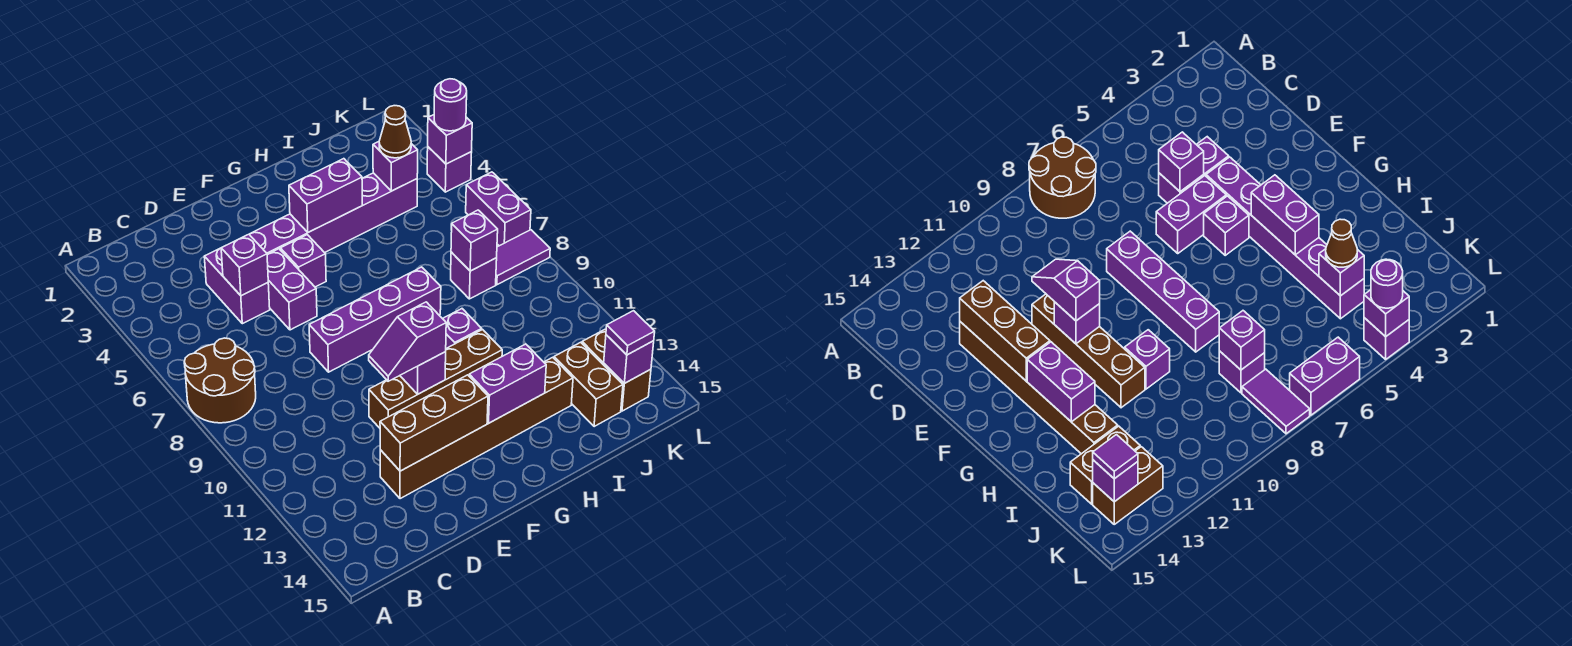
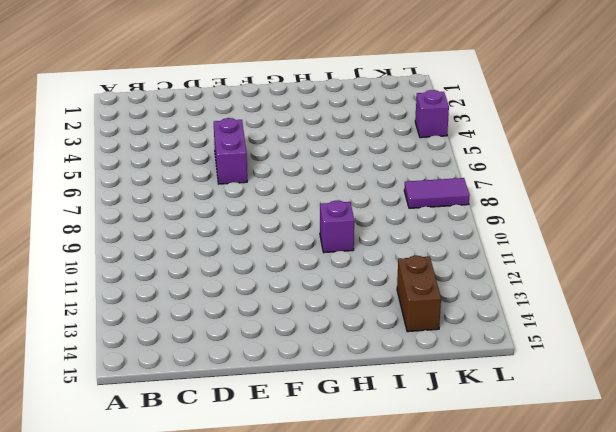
none -> brown 2x2 round brick [184,338,256,423]
none -> purple 1x2 brick [204,248,270,324]
none -> brown 1x6 brick [380,357,573,499]

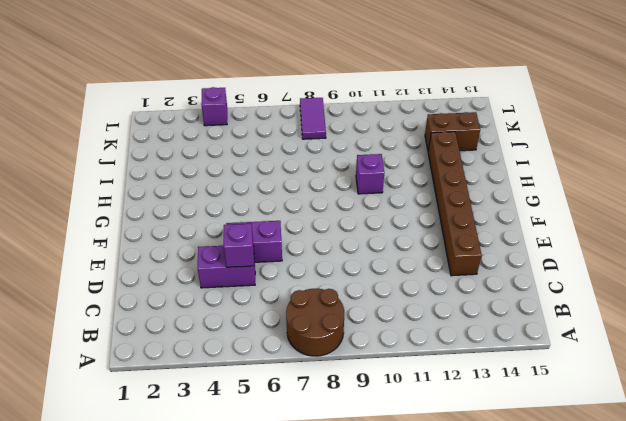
none -> purple 1x6 brick [249,173,417,255]
none -> purple 1x4 brick [309,267,441,372]
none -> brown 1x4 brick [369,330,502,428]

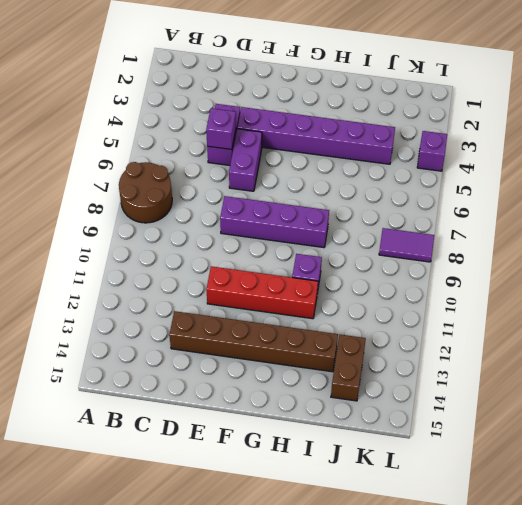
red 1x4 brick [206,266,318,319] -> brown 1x4 brick [369,330,502,428]
none -> purple 1x1 brick [280,235,326,287]
none -> purple 1x1 brick [451,252,497,299]
none -> brown 1x2 brick [582,329,651,411]

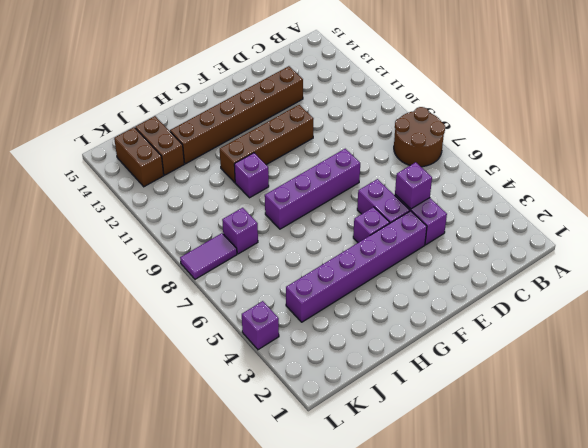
none -> purple 1x2 brick [466,172,531,246]
none -> brown 1x3 brick [380,375,488,471]
none -> purple 1x1 brick [400,352,446,394]

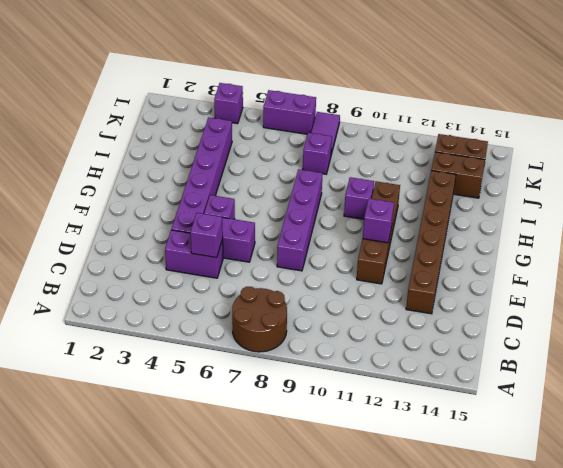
none -> brown 1x3 brick [380,375,488,471]
none -> purple 1x2 brick [289,159,362,232]
none -> purple 1x2 brick [469,344,546,423]

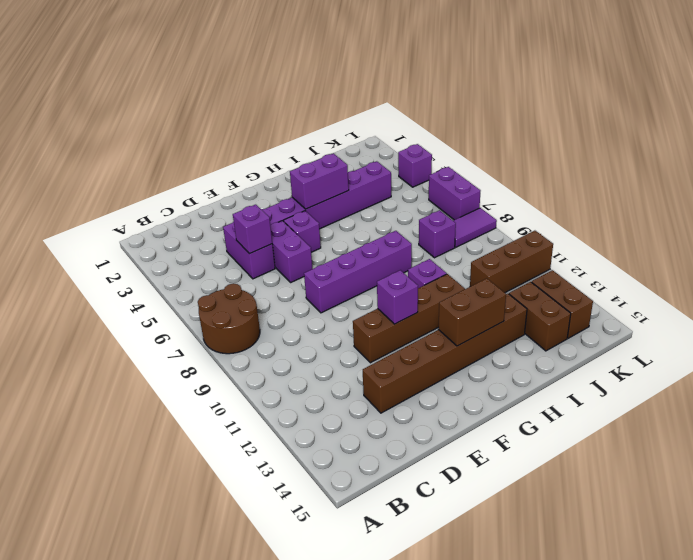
brown 1x2 brick [438,278,506,346] -> purple 1x2 brick [469,344,546,423]
brown 1x3 brick [470,231,553,293] -> brown 1x3 brick moved to [380,375,488,471]
none -> purple 1x1 brick [373,142,418,191]
none -> purple 1x1 brick [451,210,498,271]
none -> purple 1x1 brick [604,335,654,383]

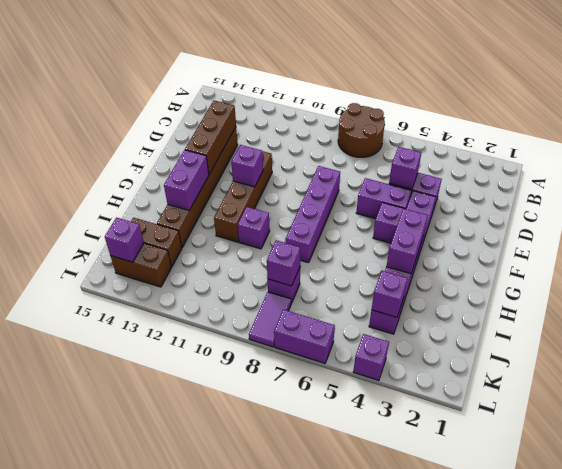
none -> purple 1x1 brick [428,115,472,164]
none -> purple 1x2 slope [369,302,446,381]
none -> brown 1x1 cone [379,106,411,158]

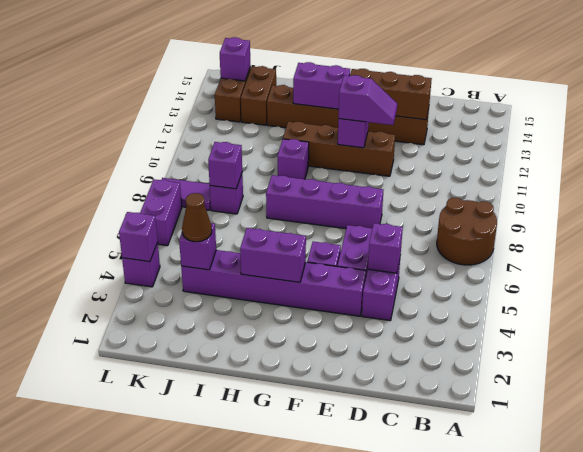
none -> purple 1x1 tile [606,311,655,355]
none -> purple 1x1 round brick [434,79,467,131]

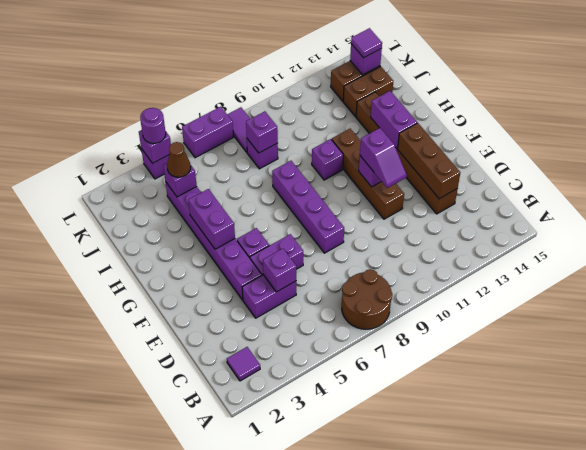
purple 1x1 tile [227,347,260,381] -> none

